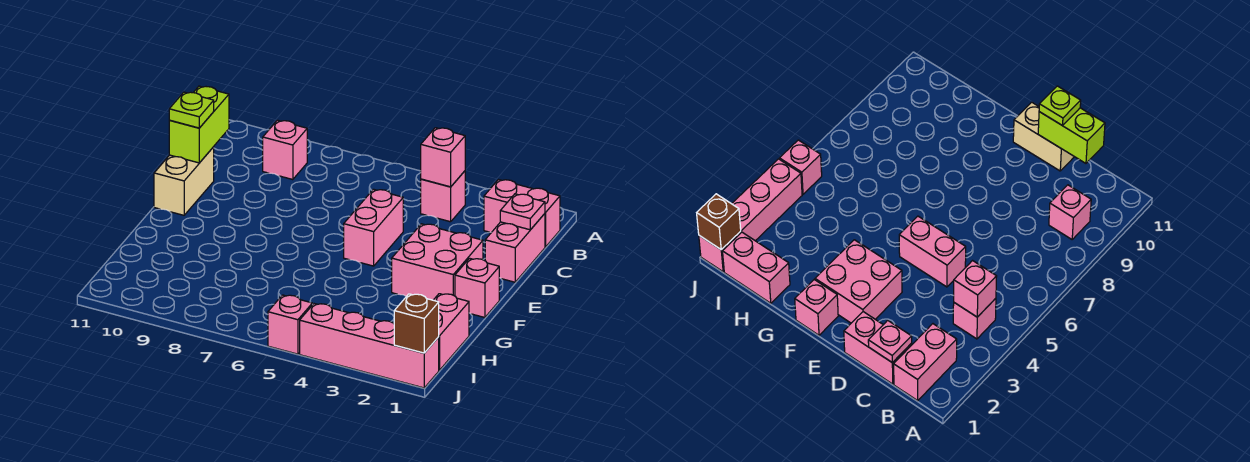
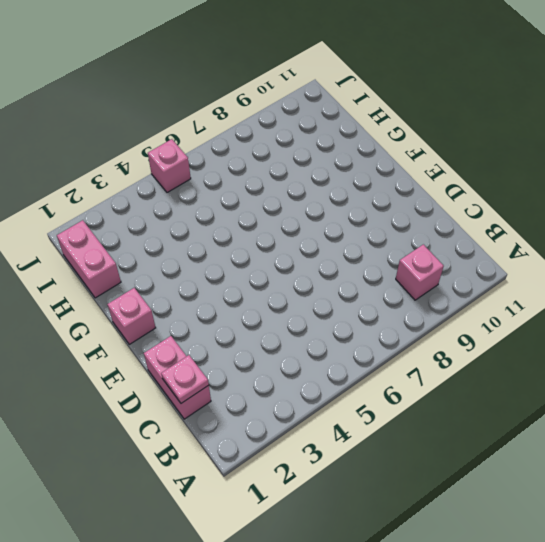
none -> pink 1x2 brick [484,180,560,247]
none -> pink 1x1 brick [421,171,465,222]
none -> pink 1x2 brick [344,189,403,266]

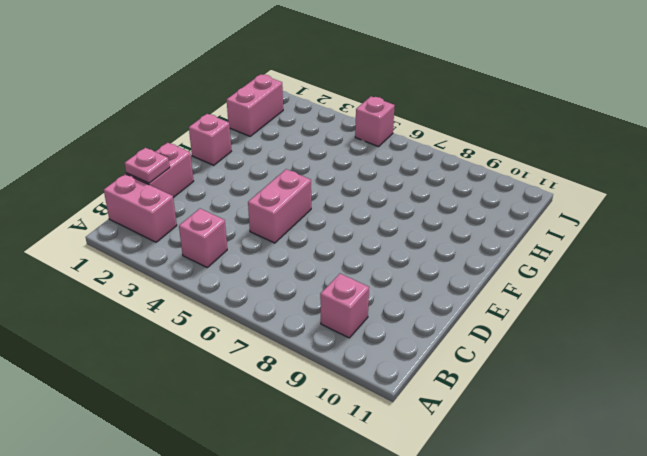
none -> tan 1x2 brick [154,147,214,215]
none -> pink 2x2 brick [392,224,483,300]
none -> pink 1x4 brick [300,304,439,388]

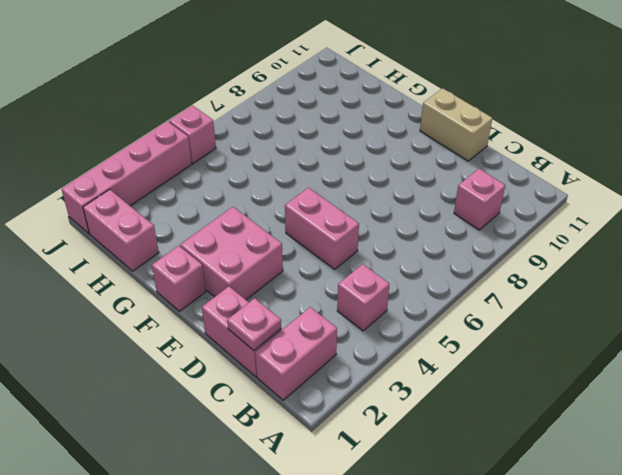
none -> pink 1x1 brick [421,128,465,187]
none -> lime 1x2 brick [169,86,229,163]
none -> brown 1x1 brick [394,294,439,353]

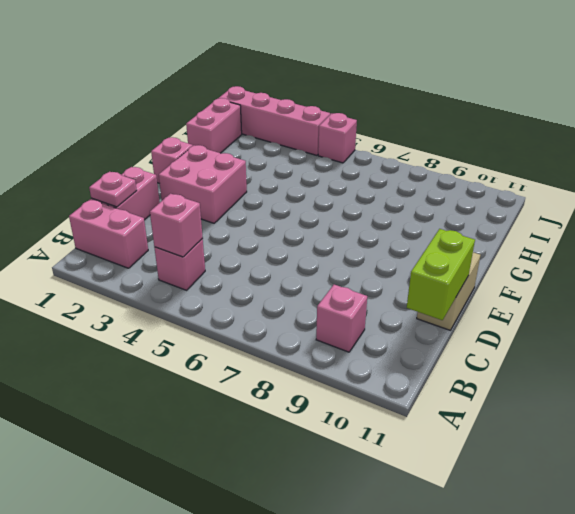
none -> pink 1x2 brick [344,189,403,266]
none -> brown 1x1 brick [394,294,439,353]
none -> lime 1x1 plate [169,92,214,128]

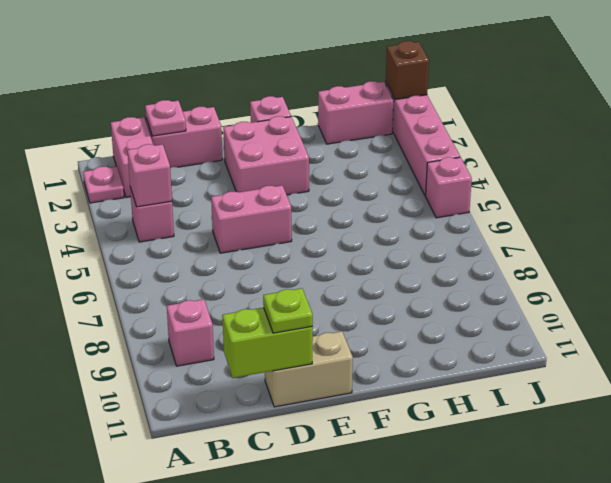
pink 1x1 plate [83,166,124,203] -> none

